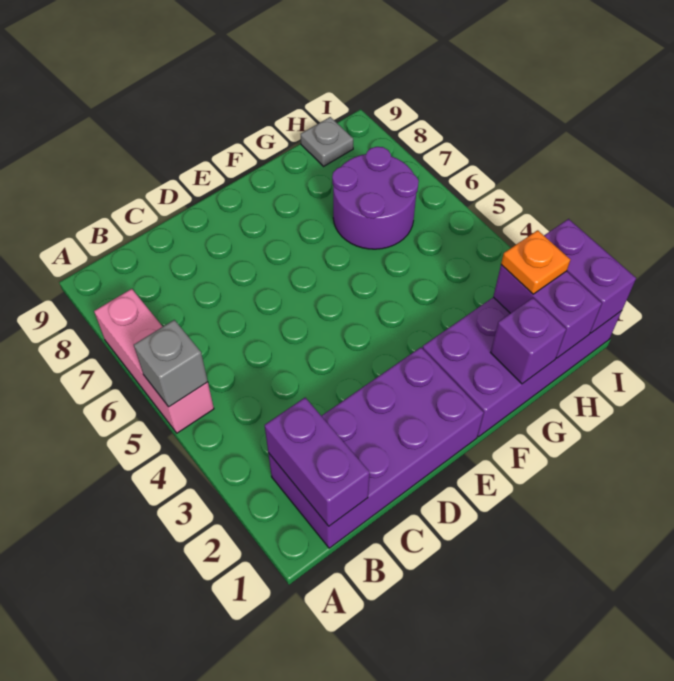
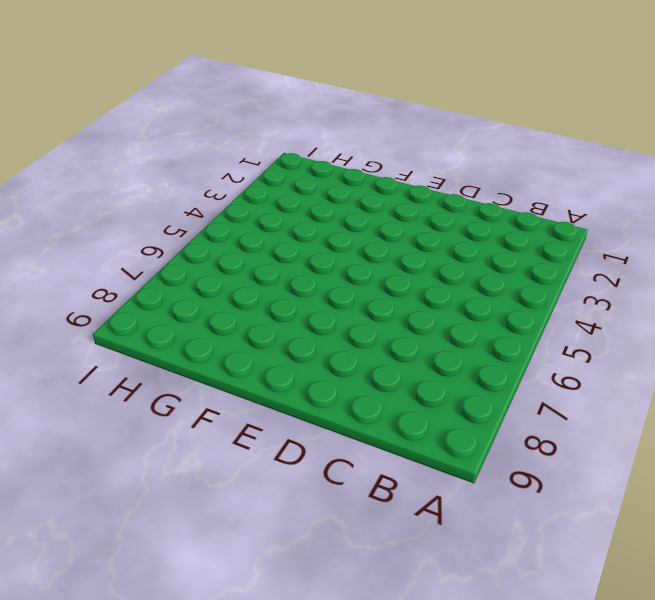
none -> pink 1x3 brick [94,289,214,433]
none -> purple 2x4 brick [268,347,484,548]

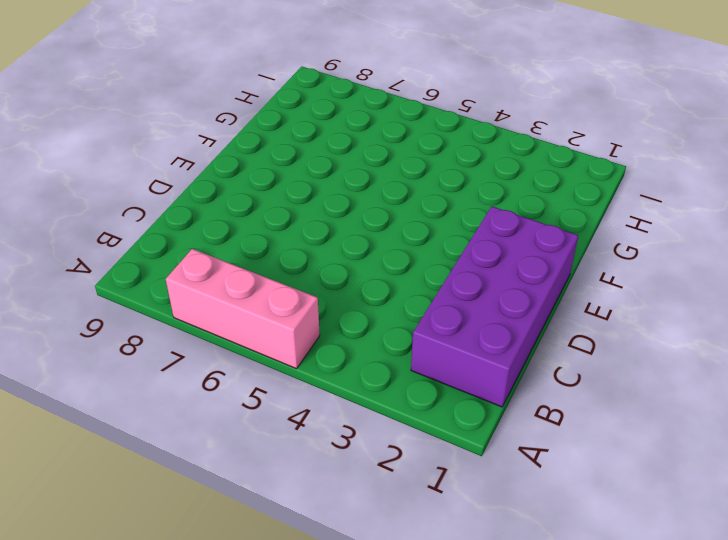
none -> purple 2x4 brick [422,297,622,437]
none -> purple 2x2 round brick [332,147,419,249]

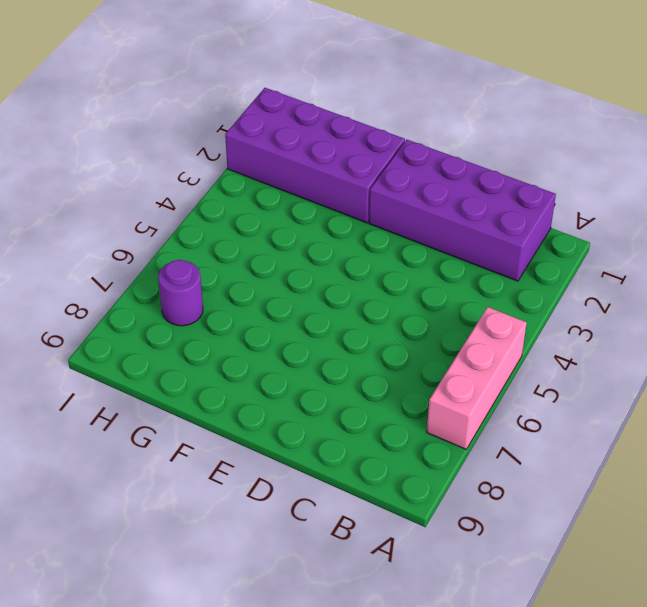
purple 1x1 round brick [158,260,203,326] -> purple 2x2 round brick [332,147,419,249]
none -> grey 1x1 plate [301,117,353,166]
none -> grey 1x1 brick [134,320,208,407]

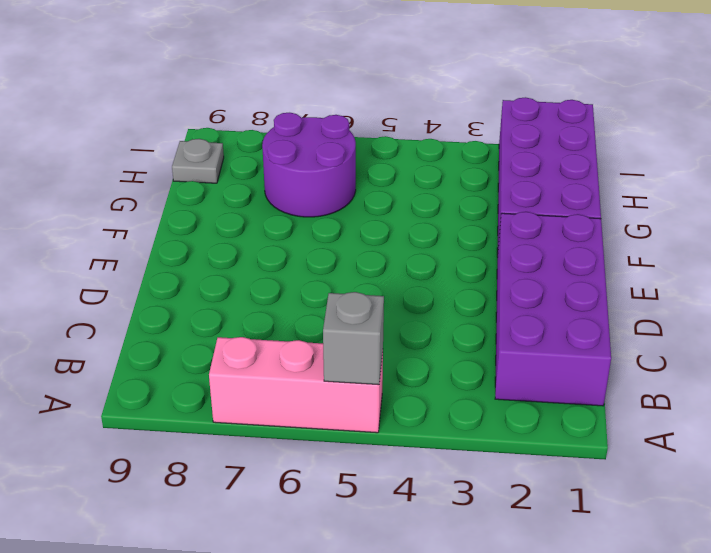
none -> purple 1x2 brick [265,398,370,526]
none -> purple 1x1 brick [491,298,566,384]

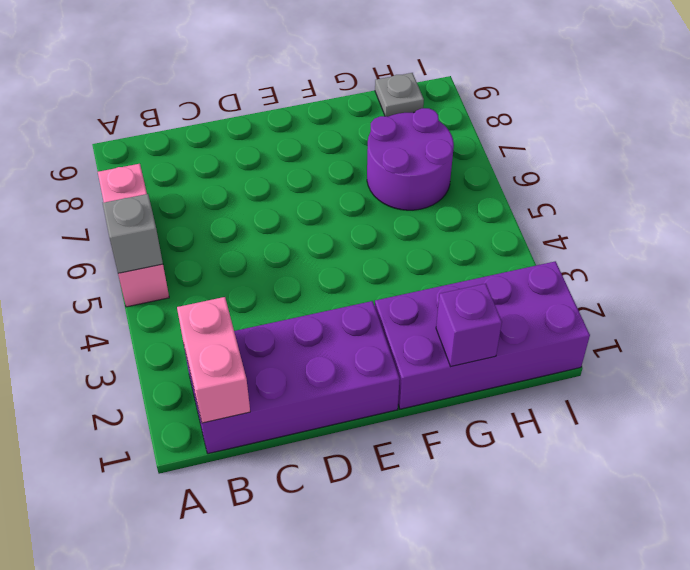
pink 1x2 brick [177,297,250,423] -> purple 1x2 brick [265,398,370,526]
none -> purple 1x2 brick [493,265,602,358]
none -> purple 1x2 brick [544,219,636,333]

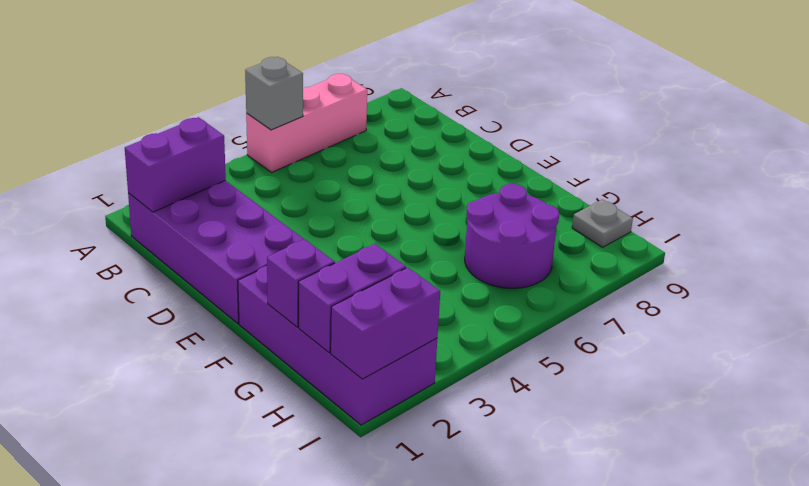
none -> orange 1x1 plate [501,230,570,294]

